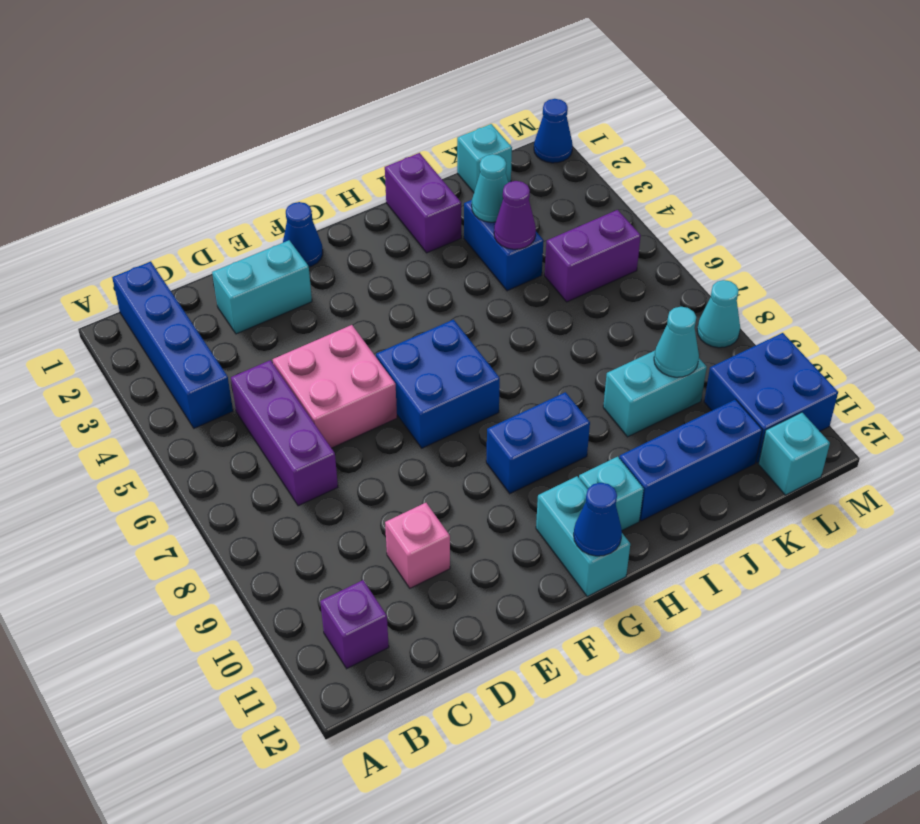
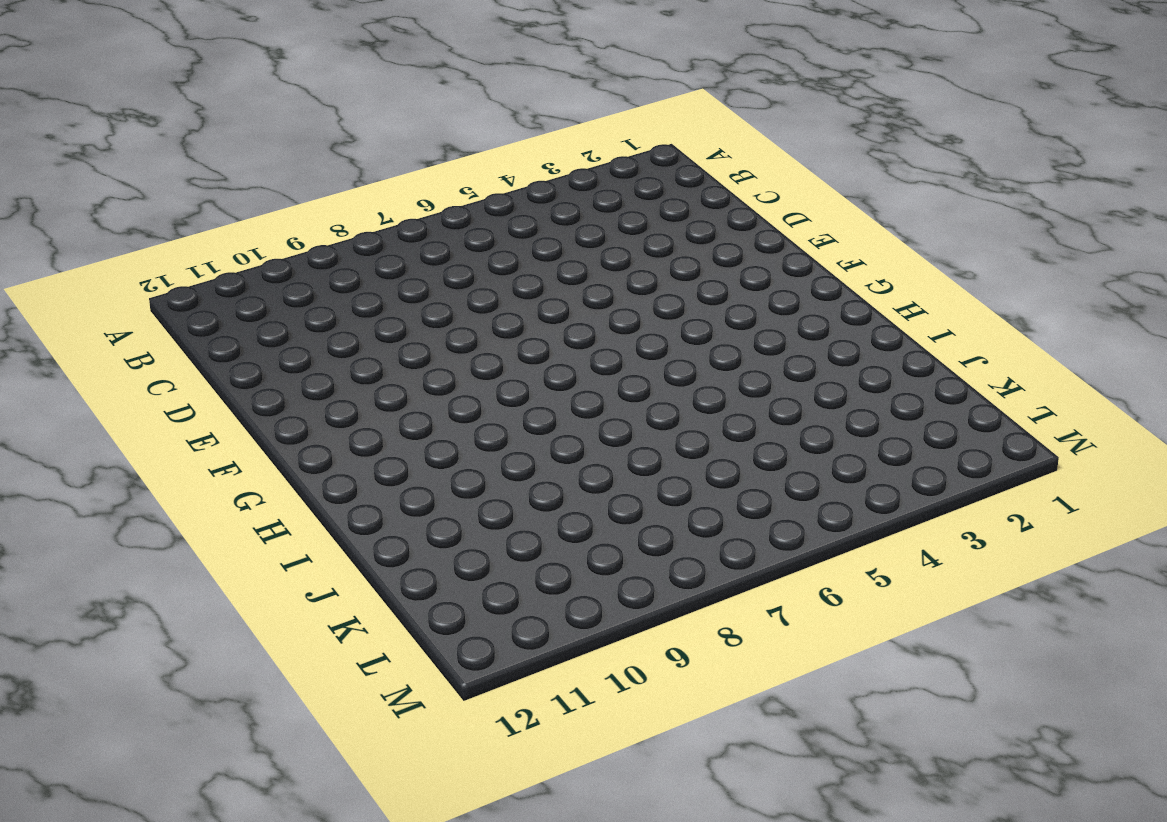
none -> blue 1x4 brick [112,261,233,428]
none -> purple 1x1 brick [320,580,389,669]
none -> purple 1x3 brick [231,360,338,506]

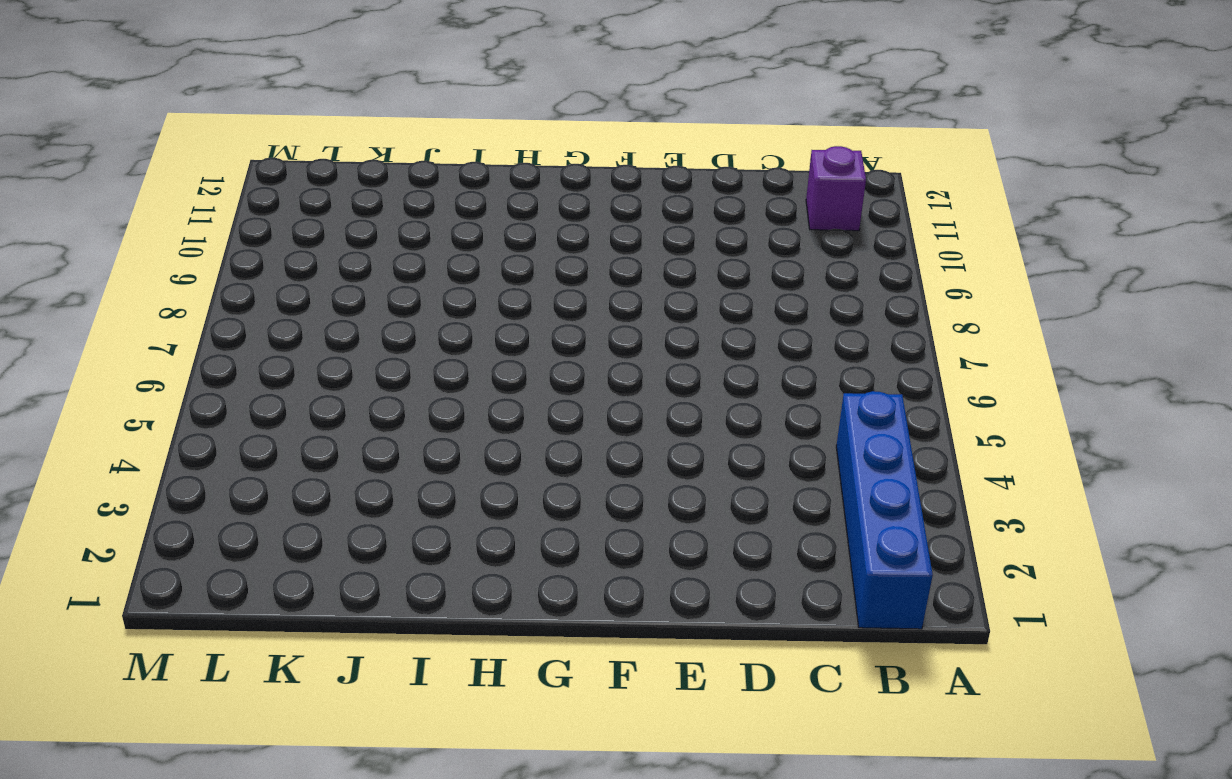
none -> purple 1x3 brick [231,360,338,506]
none -> cyan 1x2 brick [212,240,312,334]
none -> pink 2x2 brick [273,325,397,448]

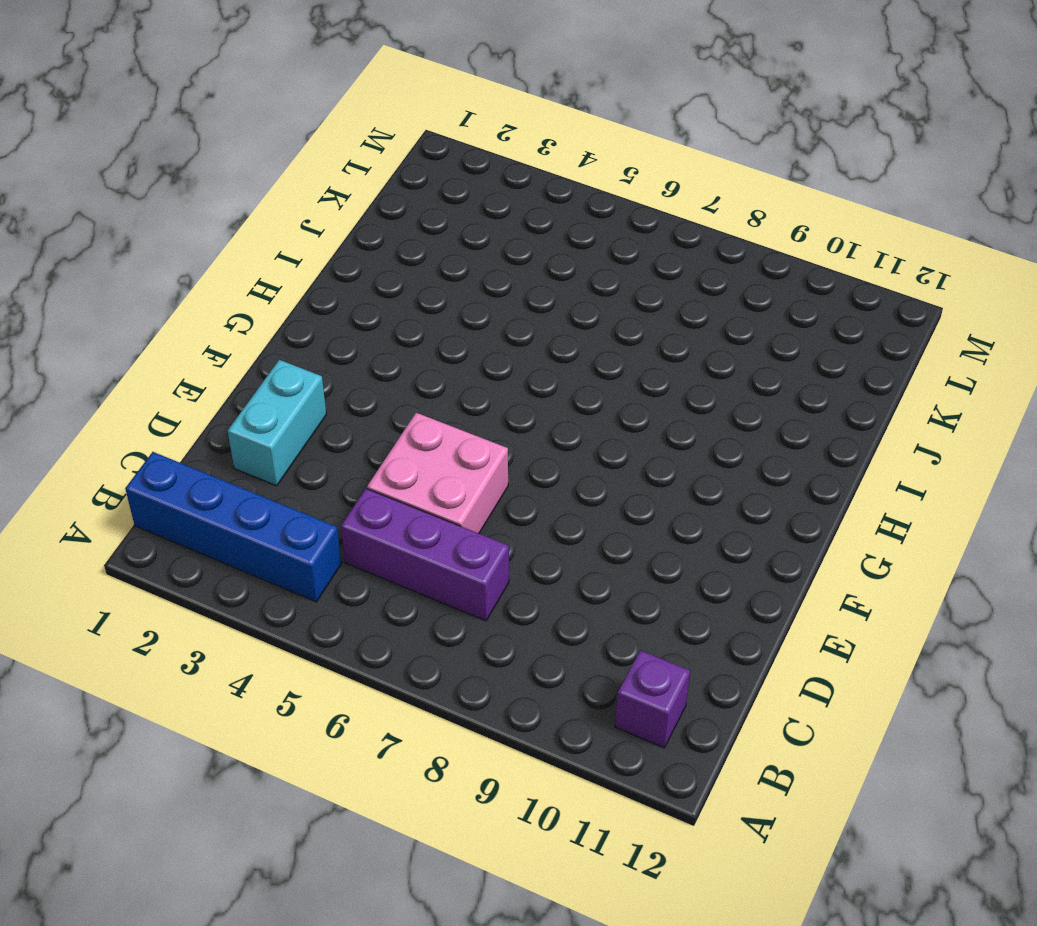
none -> pink 1x1 brick [385,503,450,588]
none -> blue 1x1 cone [283,202,323,267]
none -> blue 2x2 brick [376,320,500,448]

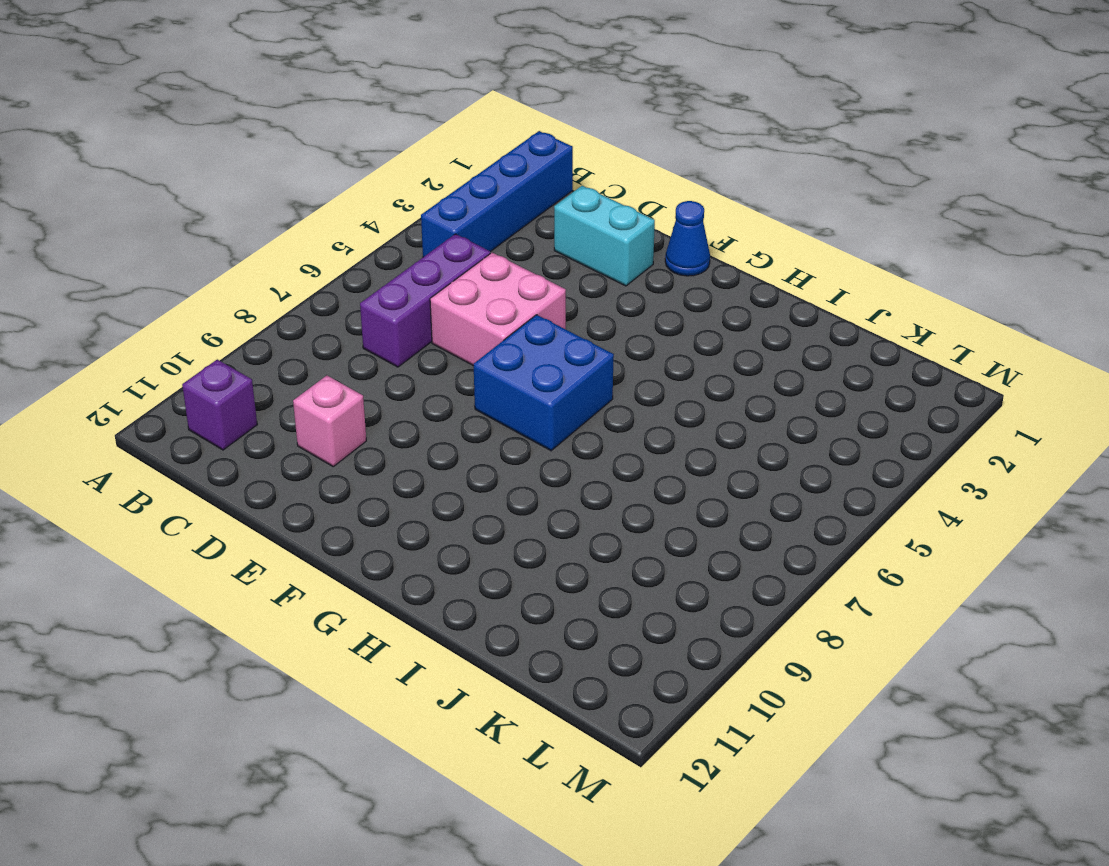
none -> blue 1x2 brick [486,392,590,494]
none -> cyan 1x2 brick [536,476,630,596]
none -> cyan 1x1 brick [579,457,644,530]

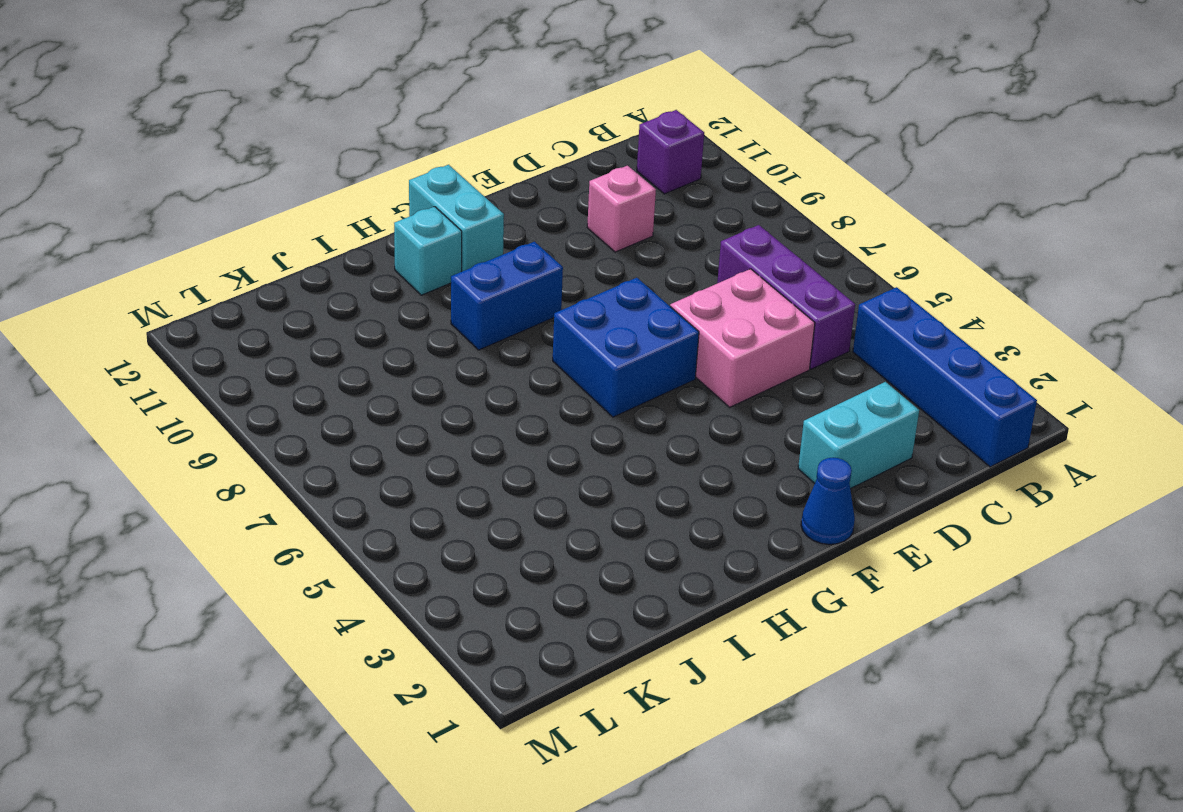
none -> purple 1x2 brick [385,153,461,253]
none -> blue 1x3 brick [620,399,762,521]
none -> blue 1x2 brick [464,200,544,291]

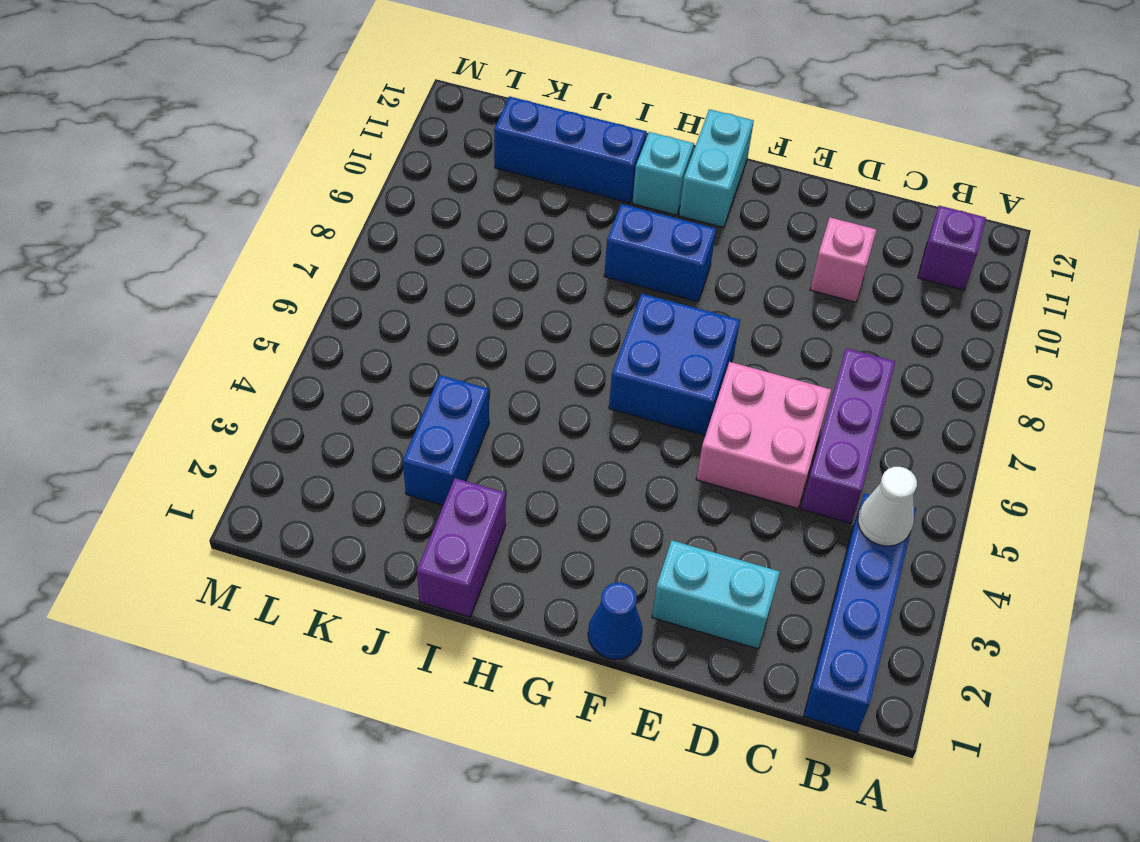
white 1x1 cone [858,467,917,546] -> none
none -> cyan 1x2 brick [603,351,707,437]
none -> cyan 1x1 brick [457,124,512,192]
none -> purple 1x2 brick [545,210,641,302]

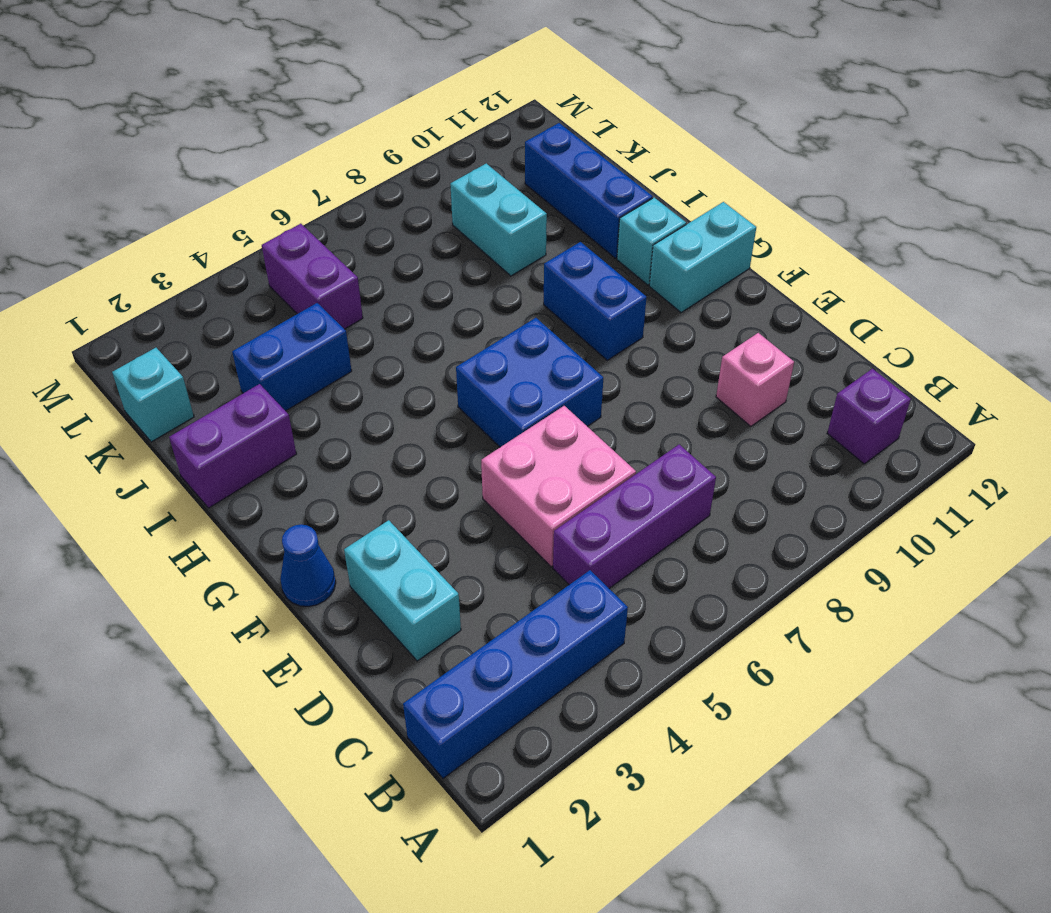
none -> blue 2x2 brick [704,333,838,463]
none -> cyan 1x1 brick [758,412,830,495]
none -> blue 1x1 cone [534,99,573,163]

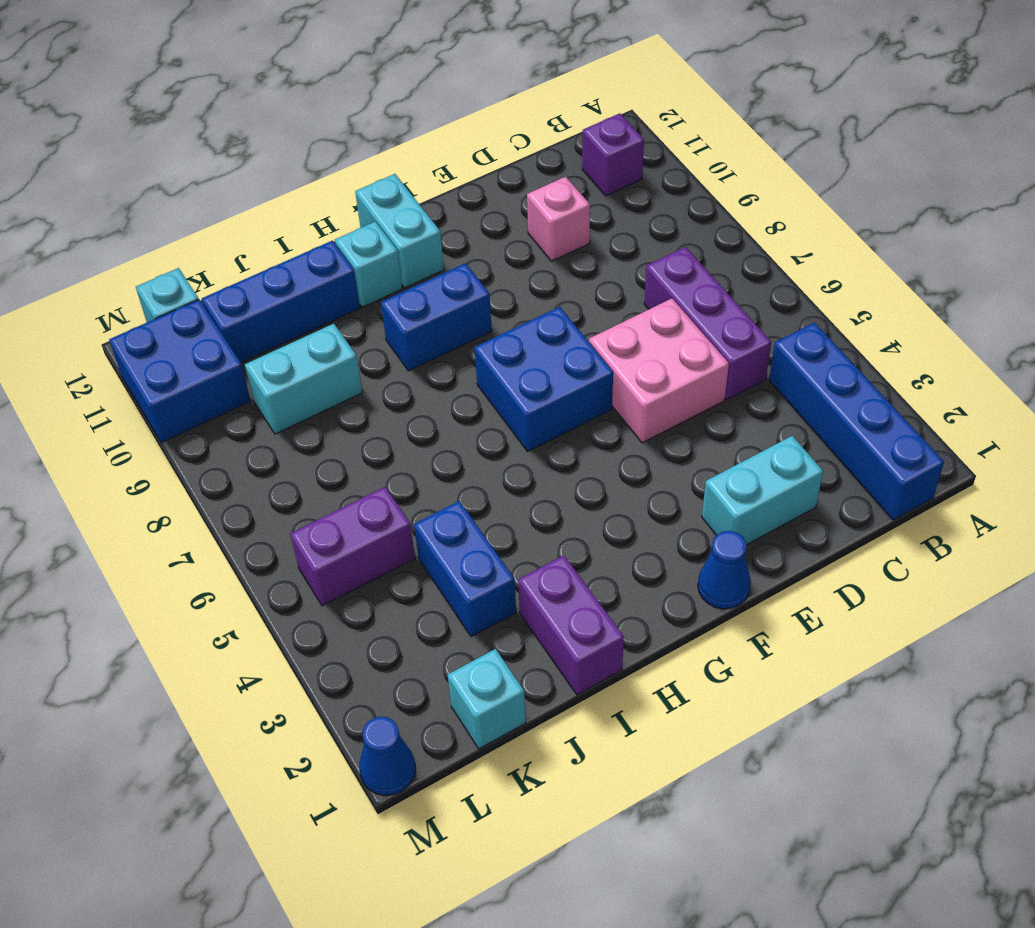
none -> cyan 1x1 cone [697,280,740,348]
none -> blue 1x1 cone [574,483,622,556]
none -> cyan 1x1 cone [472,154,508,222]

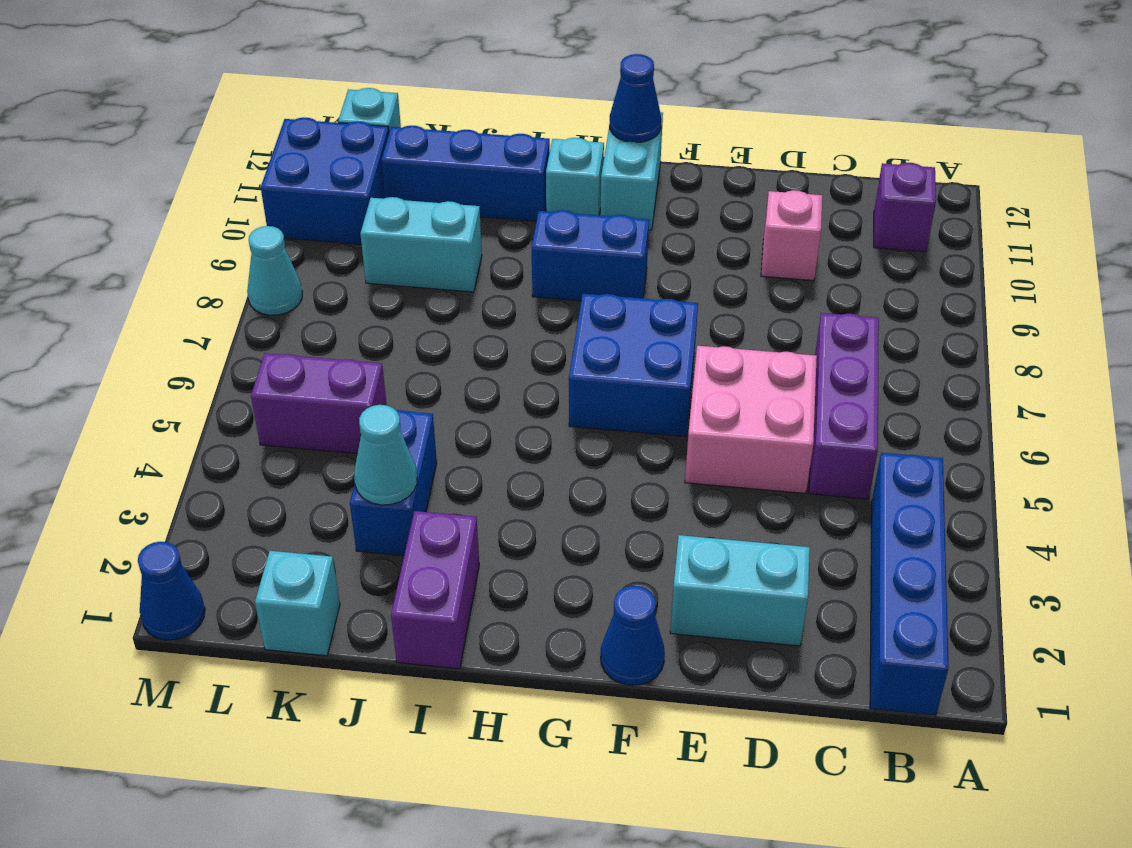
none -> purple 1x1 cone [494,181,536,249]
none -> cyan 1x1 cone [654,307,699,377]

